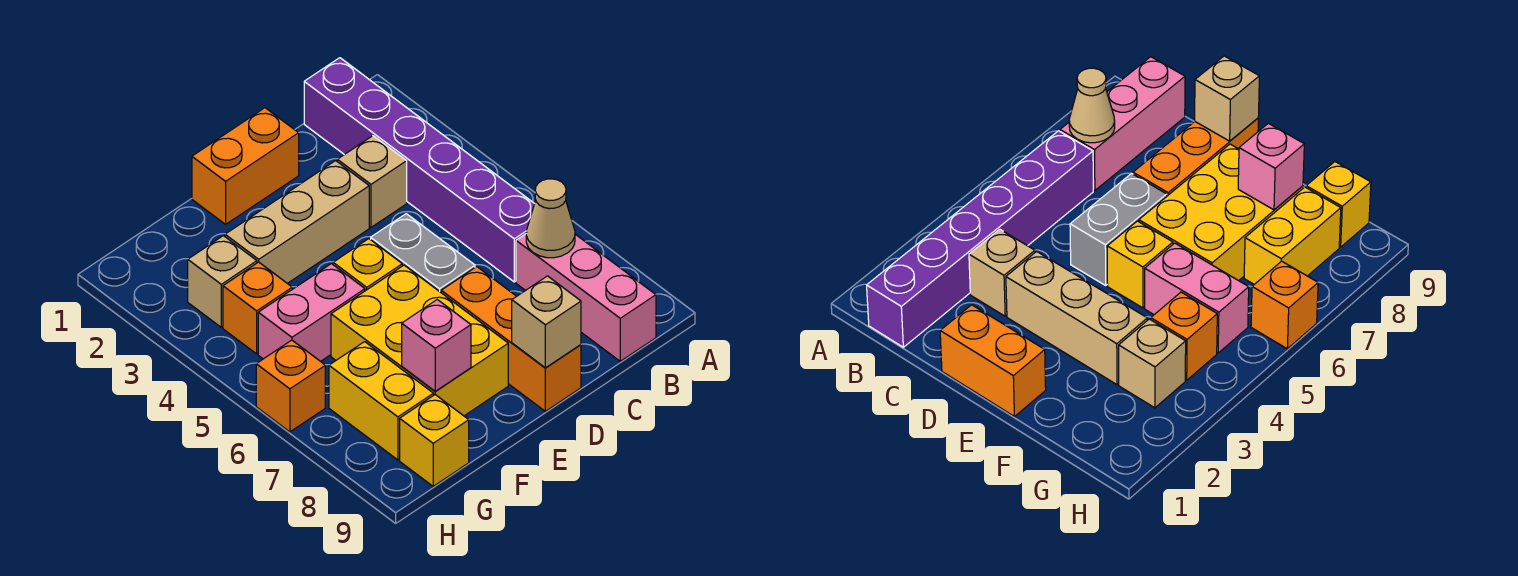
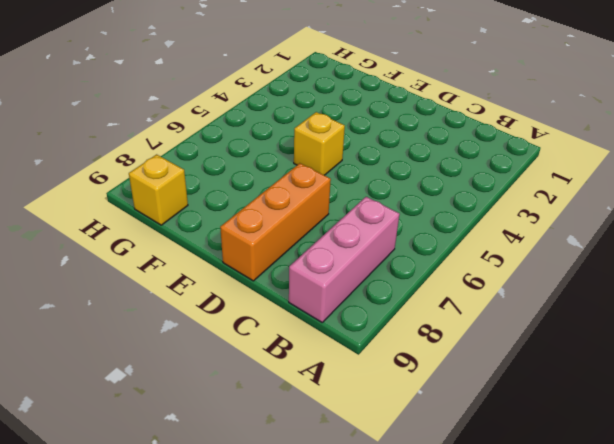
none -> purple 1x6 brick [304,58,534,282]
none -> tan 1x1 brick [337,136,407,227]
none -> orange 1x2 brick [192,108,299,224]

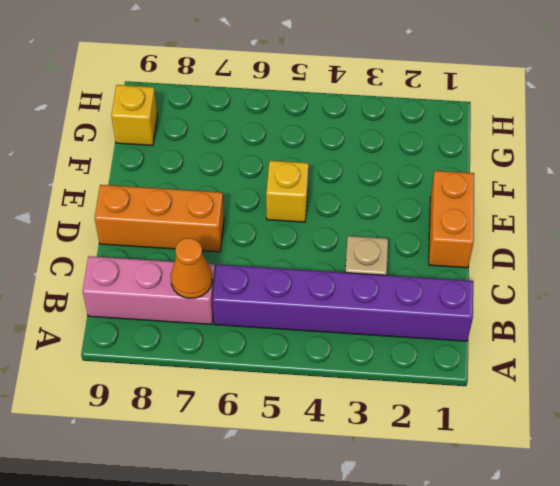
orange 1x1 cone [171,238,212,299] -> tan 1x1 cone [526,179,575,258]
none -> tan 1x3 brick [225,161,369,283]
none -> grey 1x2 brick [371,214,475,292]
none -> yellow 2x3 brick [331,265,508,416]

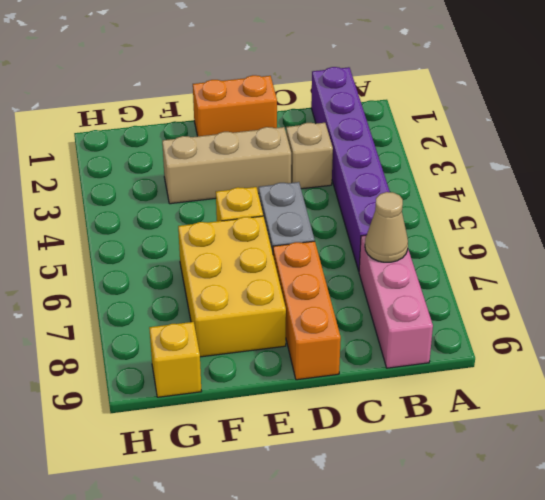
none -> pink 1x2 brick [258,264,365,361]
none -> tan 1x1 brick [188,236,257,327]
none -> orange 1x1 brick [223,262,292,354]

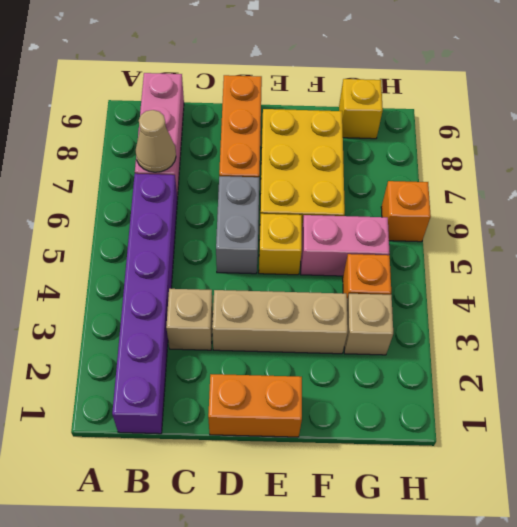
none -> yellow 1x2 brick [329,342,434,460]
none -> tan 1x1 brick [512,276,581,368]
none -> pink 1x1 brick [402,300,471,391]

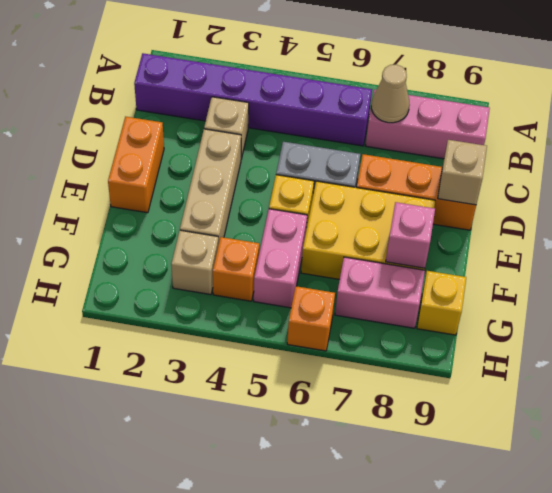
pink 1x2 brick [335,257,425,328] -> yellow 1x2 brick [329,342,434,460]

